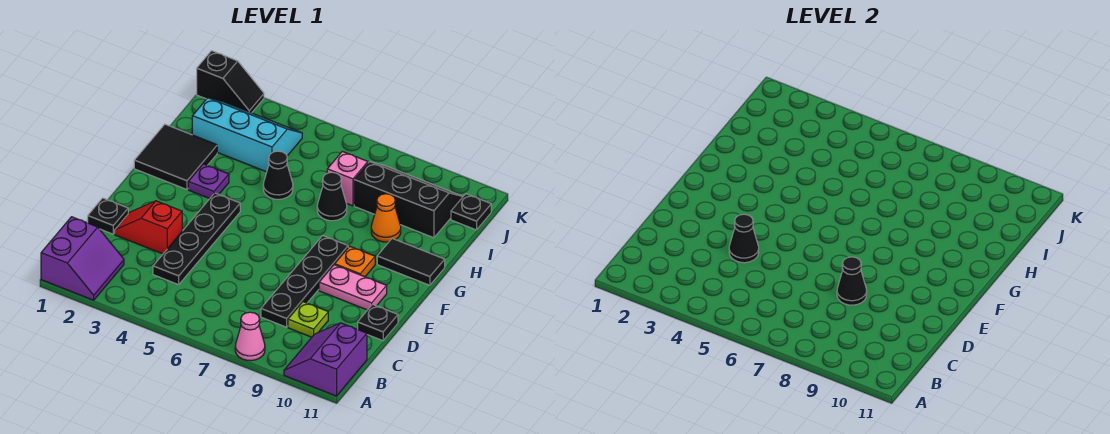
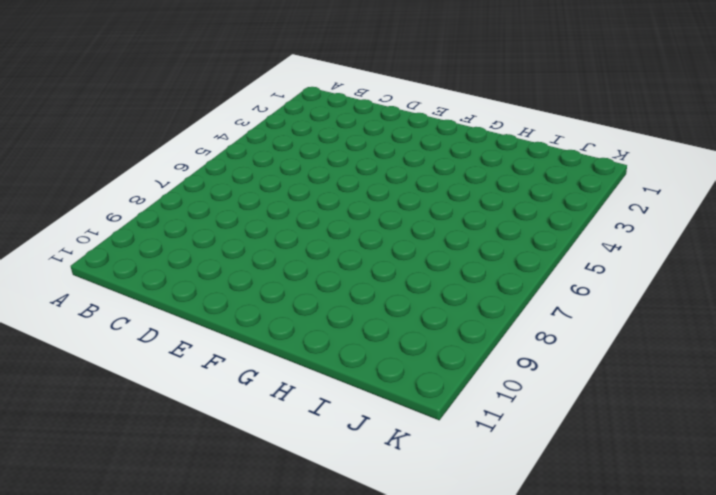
none -> purple 2x2 slope [41,217,124,300]
none -> pink 1x1 cone [235,312,265,361]
none -> purple 2x2 slope [284,323,367,396]

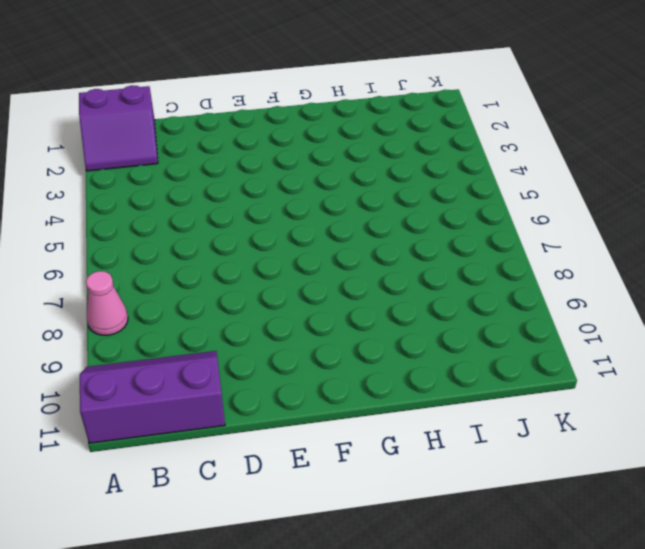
purple 2x3 slope [80,351,225,443] -> purple 2x2 slope [284,323,367,396]
none -> black 1x4 plate [153,193,240,285]
none -> black 1x4 plate [261,236,348,327]
none -> lime 1x1 plate [288,302,328,337]

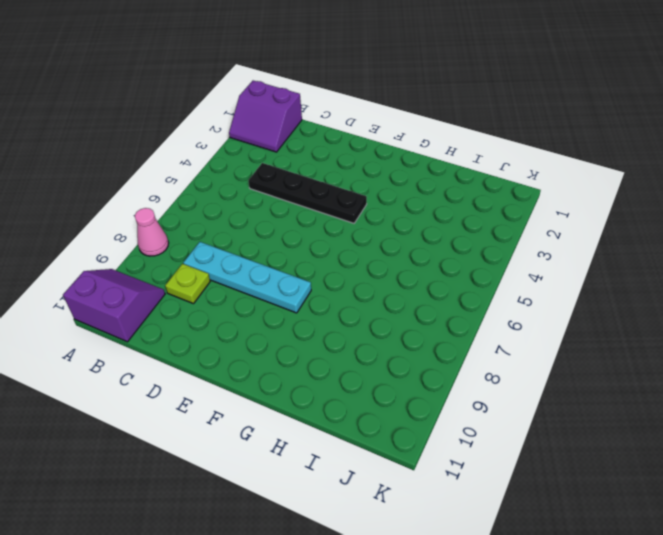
cyan 1x4 plate [183,242,311,313] -> black 1x4 plate [261,236,348,327]
none -> black 1x1 plate [88,198,128,234]
none -> red 1x2 slope [115,201,182,254]
none -> black 1x1 plate [358,305,398,341]

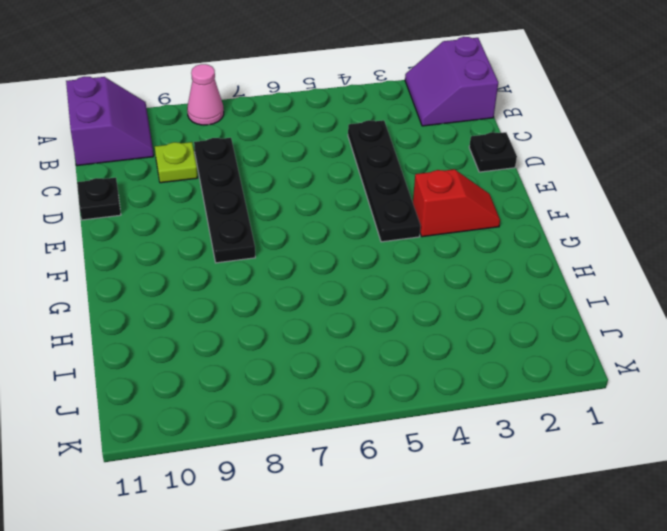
red 1x2 slope [413,169,500,237] -> red 1x2 slope moved to [115,201,182,254]
none -> pink 1x2 plate [319,265,387,310]
none -> orange 1x1 plate [335,246,375,277]
none -> black 2x2 tile [134,124,217,189]

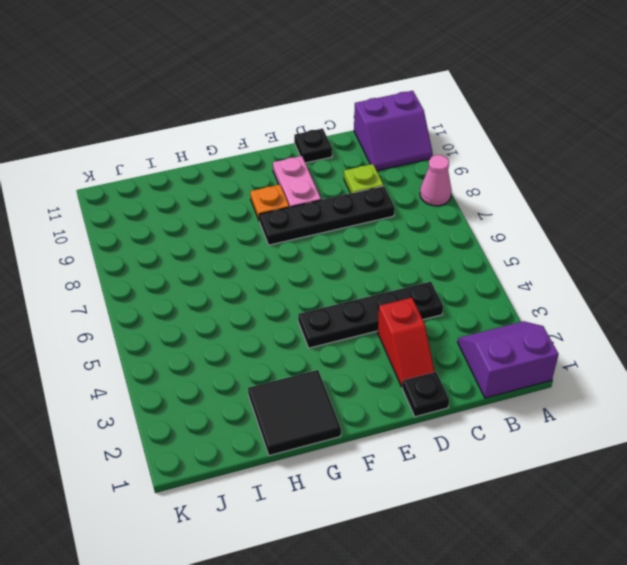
none -> purple 1x1 plate [188,164,229,199]
none -> black 1x2 tile [377,239,445,285]
none -> black 1x1 cone [263,151,293,199]

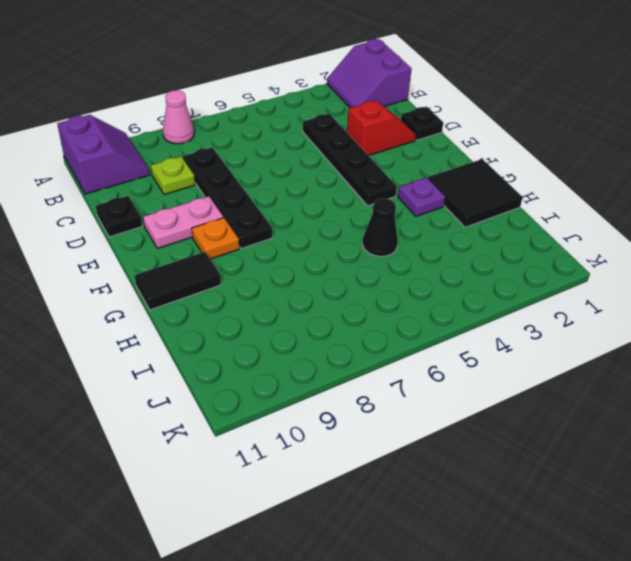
none -> black 1x1 cone [317,173,347,221]
none -> orange 1x1 cone [371,194,401,242]
none -> cyan 2x3 slope [192,98,302,172]

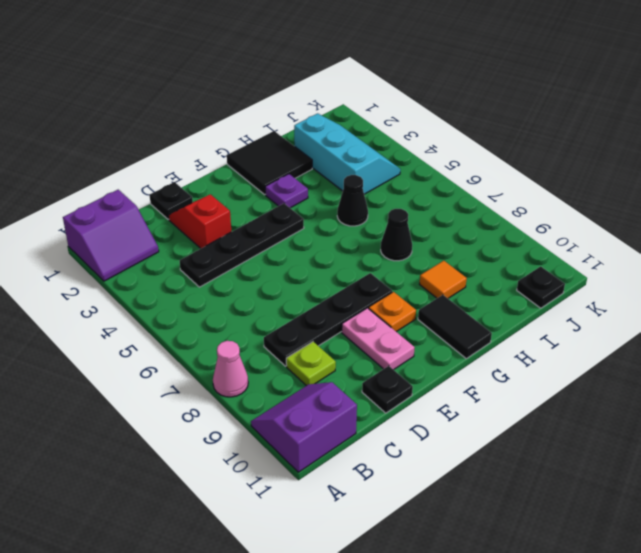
orange 1x1 tile [420,261,467,298] -> orange 1x1 cone [371,194,401,242]
none -> pink 1x1 brick [327,151,368,206]
none -> black 2x3 slope [354,162,463,238]
none -> black 1x2 slope [197,51,264,113]

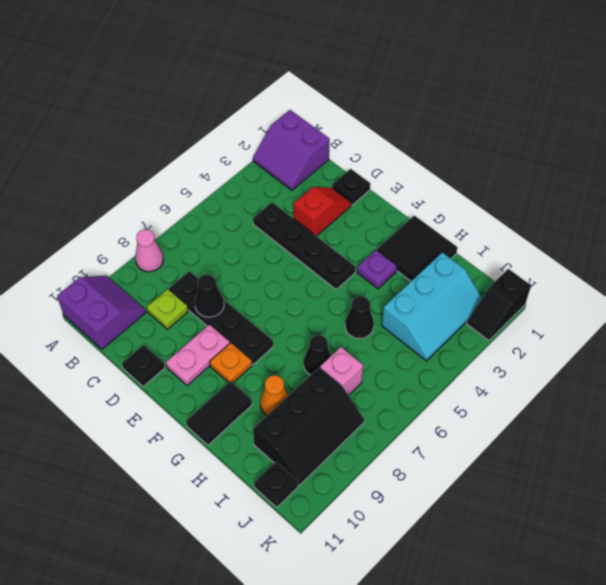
none -> black 1x1 cone [729,214,759,263]

